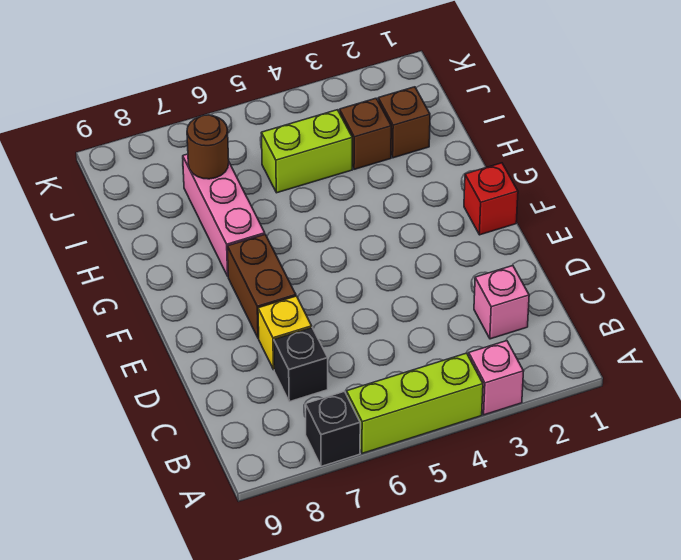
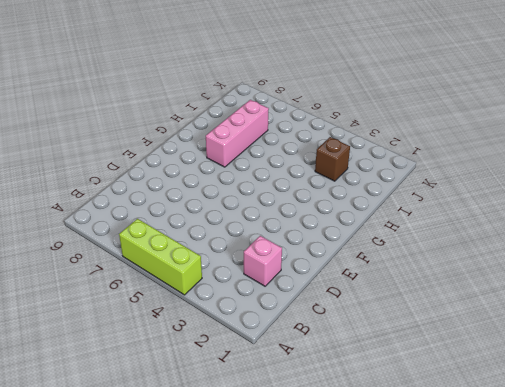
none -> pink 1x1 brick [469,341,524,415]
none -> black 1x1 brick [305,392,360,466]
none -> black 1x1 brick [274,328,328,402]

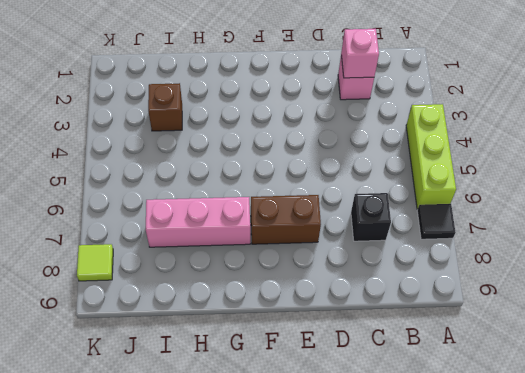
black 1x1 tile [417,204,456,239] -> black 1x1 brick [305,392,360,466]
pink 1x1 brick [341,29,379,78] -> pink 1x1 brick moved to [469,341,524,415]
lime 1x1 tile [77,244,113,281] -> none
none -> yellow 1x1 brick [258,296,312,370]
none -> red 1x1 brick [464,163,518,235]
none -> brown 1x1 brick [378,87,430,158]

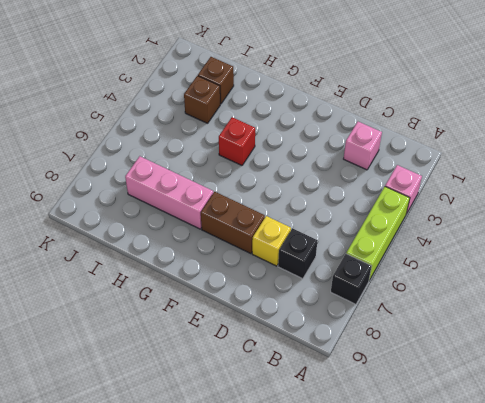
red 1x1 brick [219,117,255,165] -> red 1x1 brick moved to [464,163,518,235]
none -> lime 1x2 brick [261,110,352,193]
none -> brown 1x1 round brick [187,115,229,179]

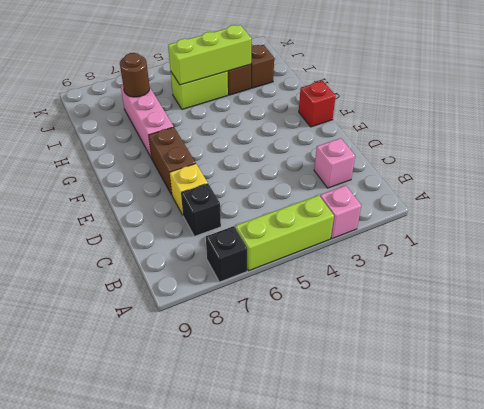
lime 1x3 brick [168,25,251,85] -> none

